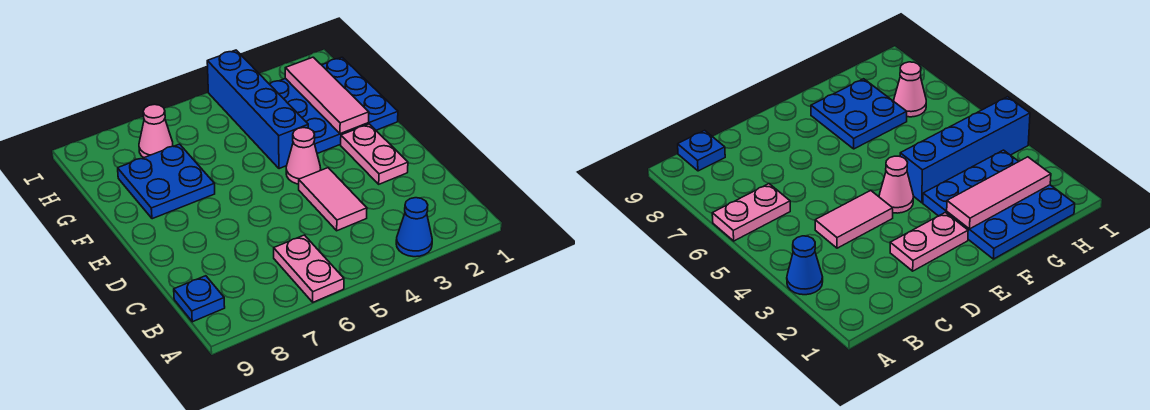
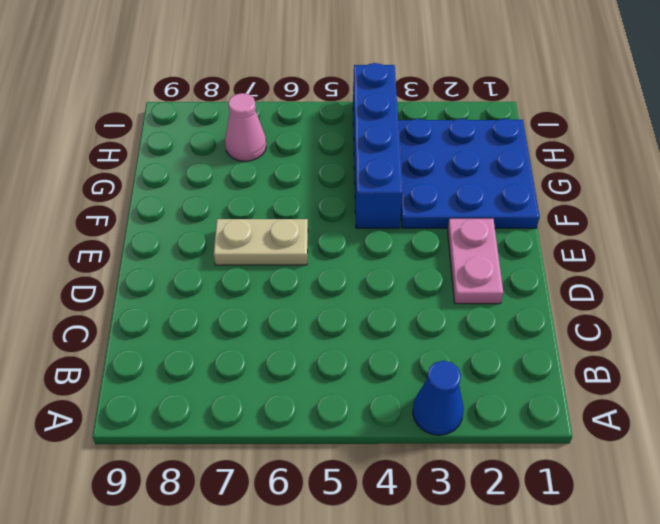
tan 1x2 plate [214,219,308,265] -> none
none -> pink 1x2 plate [274,235,344,302]
none -> blue 1x1 plate [174,276,225,322]

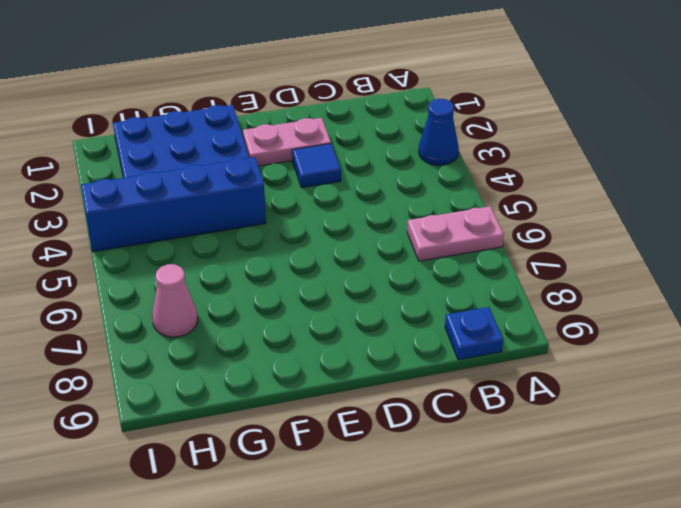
blue 1x1 tile [292,144,341,188] -> none
none -> pink 1x2 tile [299,168,367,231]
none -> pink 1x1 cone [286,128,321,184]

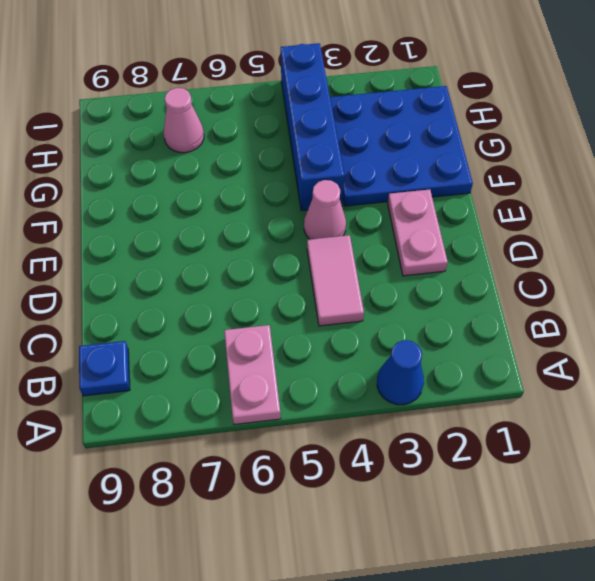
none -> blue 2x2 plate [118,144,215,219]
none -> pink 1x3 tile [285,57,369,134]

